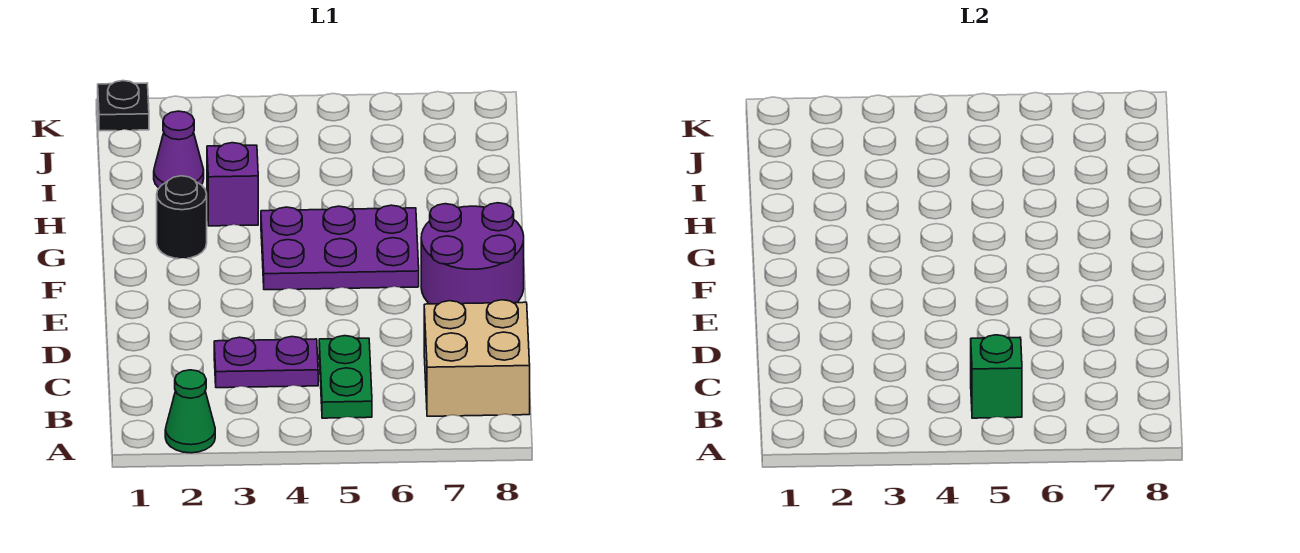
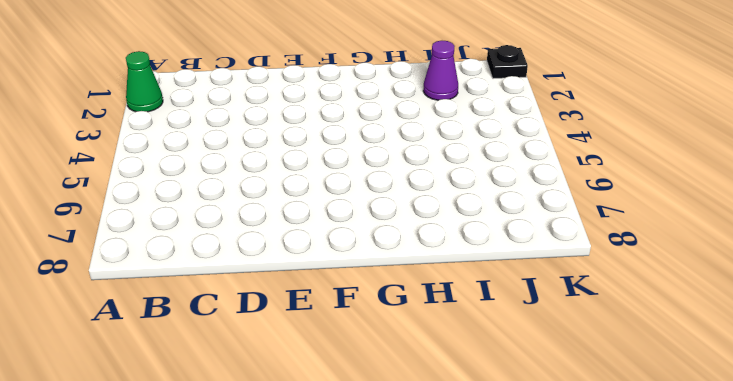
none -> green 1x2 plate [319,336,372,418]
none -> tan 2x2 brick [424,300,530,416]

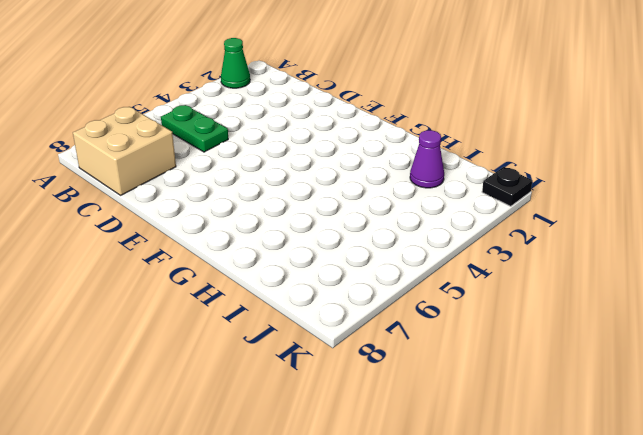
none -> purple 1x2 plate [214,337,318,388]
none -> purple 2x2 round brick [421,203,524,304]

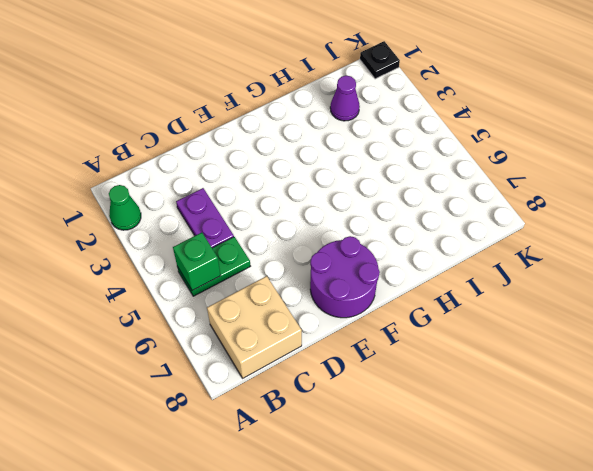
none -> purple 2x3 plate [261,205,419,290]
none -> black 1x1 round brick [157,176,207,259]

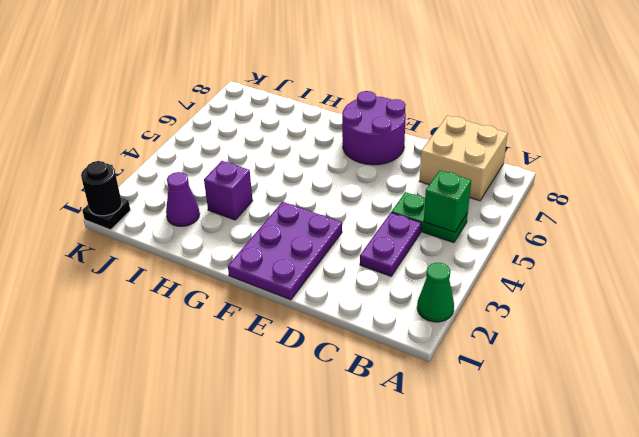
purple 2x3 plate [228,202,342,300] -> purple 2x3 plate moved to [261,205,419,290]
black 1x1 round brick [81,161,122,216] -> black 1x1 round brick moved to [157,176,207,259]

